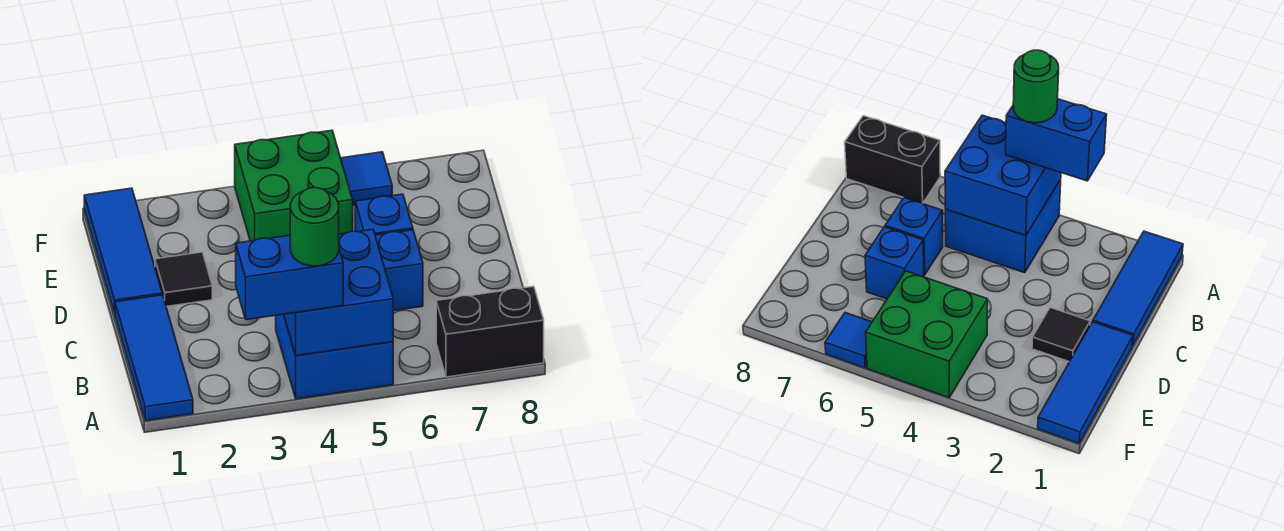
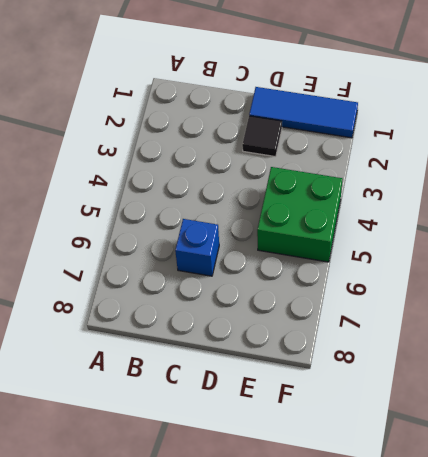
none -> blue 1x3 tile [115,295,193,421]
none -> blue 2x2 brick [276,314,393,399]
none -> black 1x2 brick [436,286,544,377]

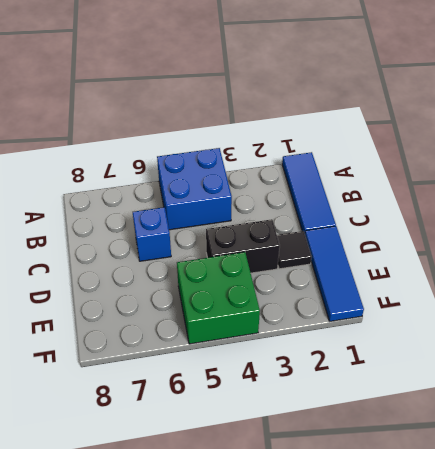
black 1x2 brick [206,219,280,273] -> black 1x2 brick moved to [436,286,544,377]
none -> blue 1x1 brick [355,194,413,235]
none -> blue 1x1 tile [341,152,392,205]
none -> blue 2x2 brick [284,229,393,356]

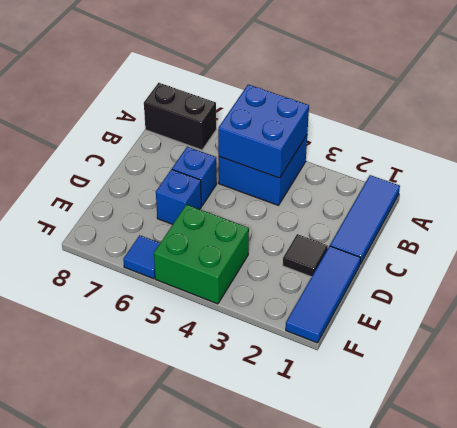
none -> blue 1x2 brick [236,235,343,320]
none -> green 1x1 round brick [290,188,339,266]

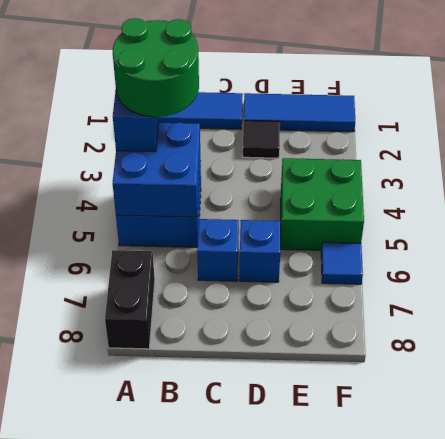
green 2x2 round brick [113,18,199,117] -> green 1x1 round brick [290,188,339,266]

